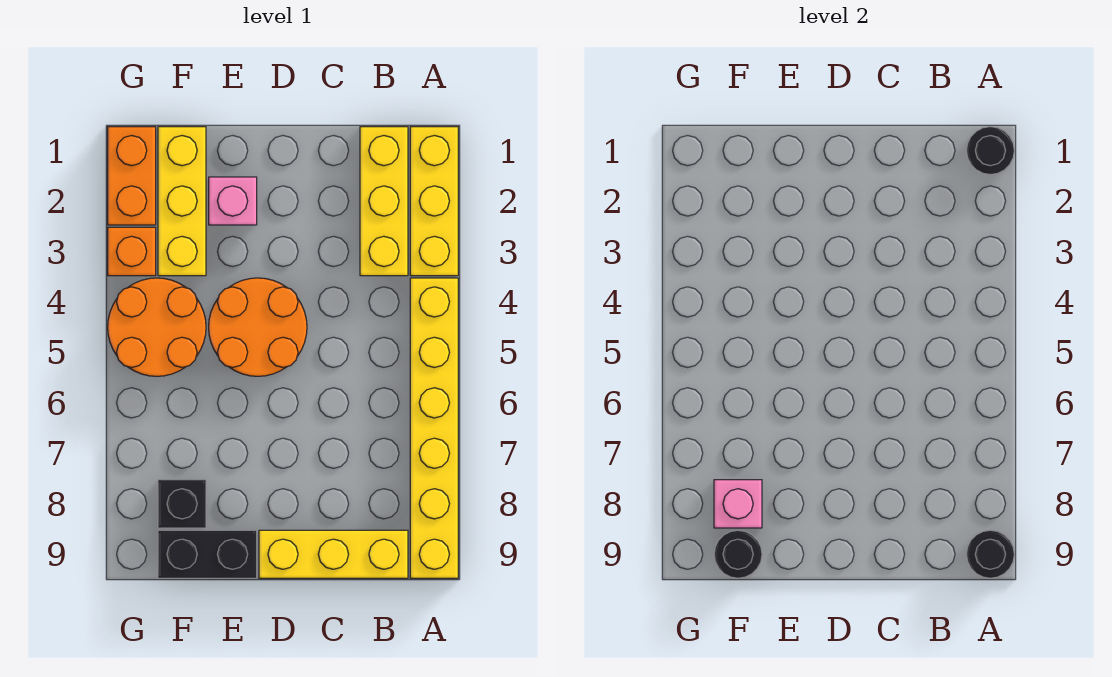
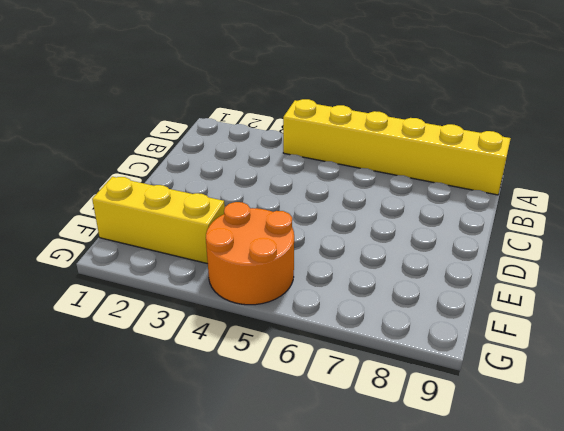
none -> yellow 1x3 brick [410,127,458,276]
none -> yellow 1x3 brick [360,127,408,276]
none -> yellow 1x3 brick [259,530,408,578]

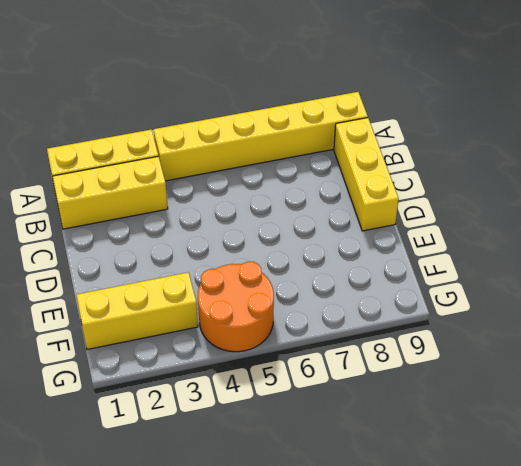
none -> orange 2x2 round brick [209,278,307,376]
none -> pink 1x1 brick [209,177,257,225]
none -> black 1x2 brick [158,530,257,578]

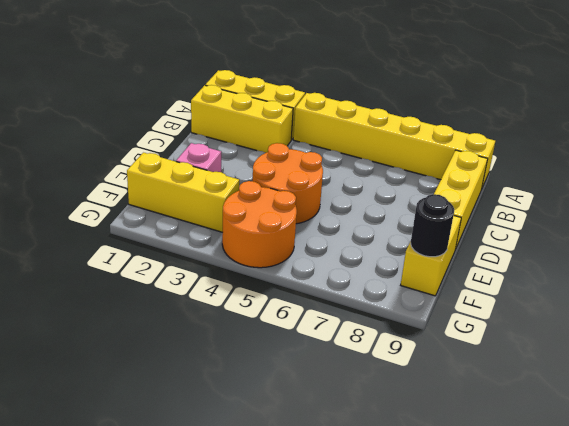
yellow 1x2 brick [401,215,461,296] -> black 1x2 brick [158,530,257,578]
none -> black 1x1 brick [158,480,206,528]
none -> orange 1x2 brick [108,127,156,225]
none -> orange 1x1 brick [108,227,156,276]

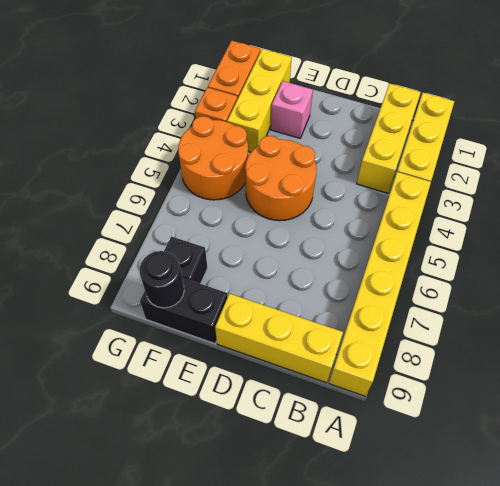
none -> black 1x1 round brick [966,127,1014,175]
none -> black 1x1 round brick [966,530,1014,578]
none -> pink 1x1 brick [714,480,762,528]

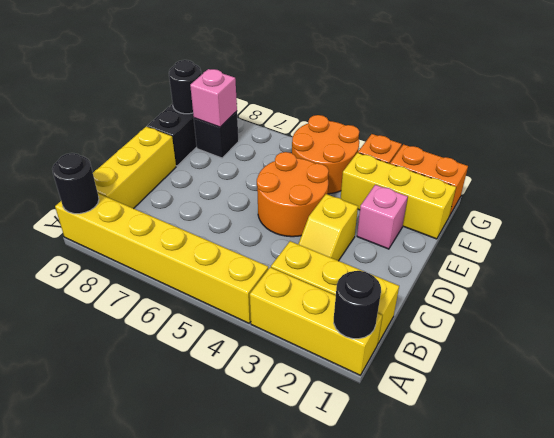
yellow 1x2 slope [298,194,358,261] -> none

